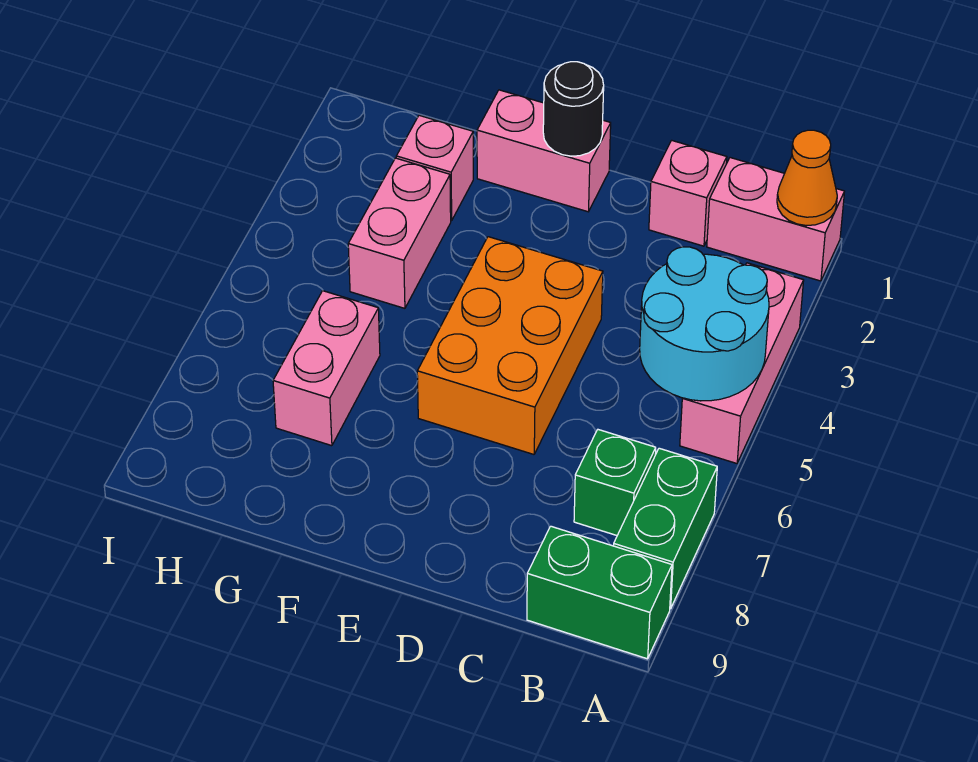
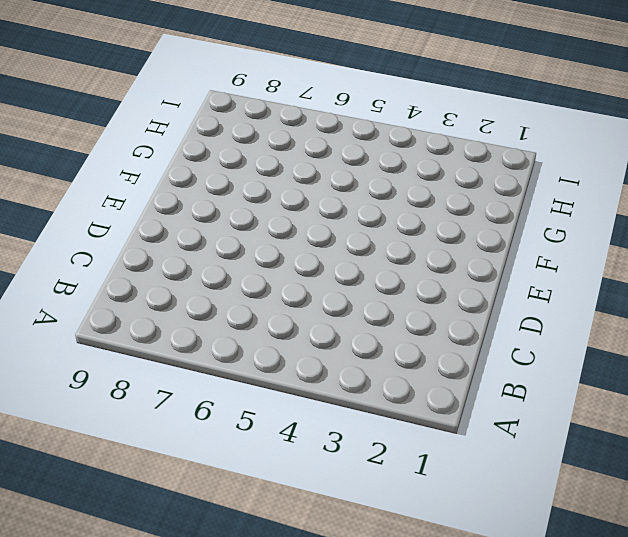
none -> pink 1x2 brick [707,158,845,281]
none -> pink 1x3 brick [680,263,804,463]
none -> green 1x2 brick [614,448,717,609]

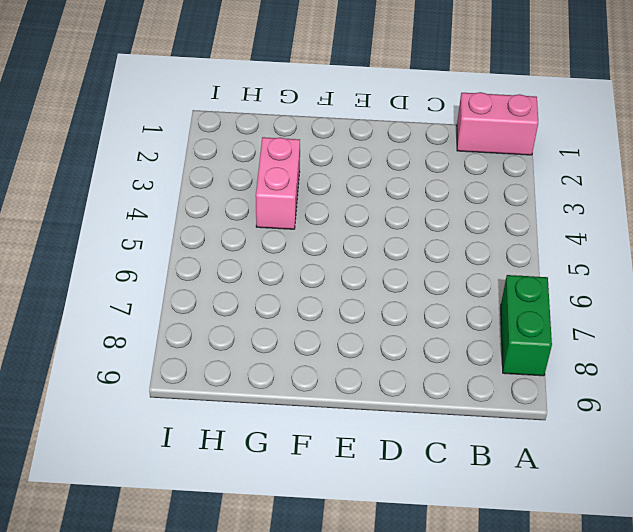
none -> pink 1x3 brick [680,263,804,463]
none -> green 1x2 brick [527,526,672,659]
none -> green 1x1 brick [574,430,656,535]

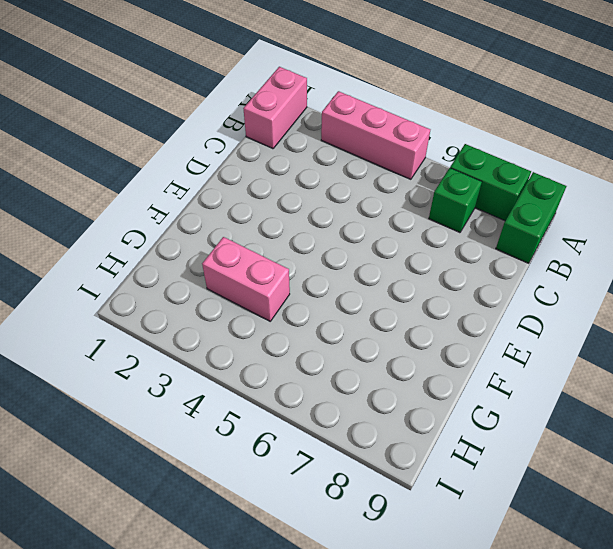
none -> pink 1x1 brick [649,140,727,246]
none -> orange 2x3 brick [417,237,603,454]
none -> pink 1x2 brick [477,90,611,212]

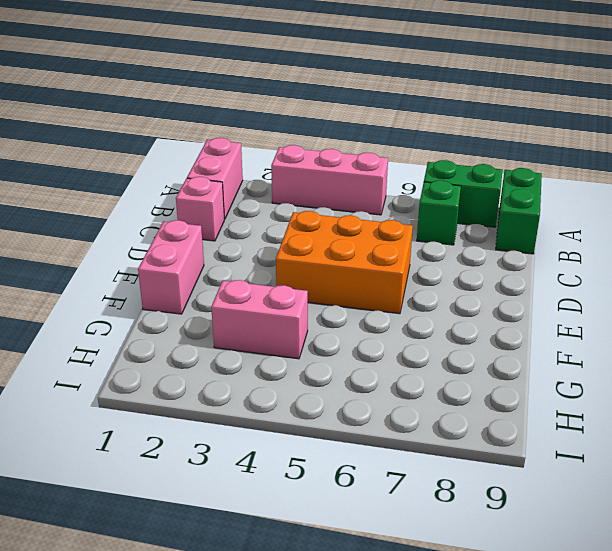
none -> pink 1x1 brick [396,115,473,221]
none -> pink 1x2 brick [273,291,380,446]
none -> orange 1x1 cone [777,130,837,226]

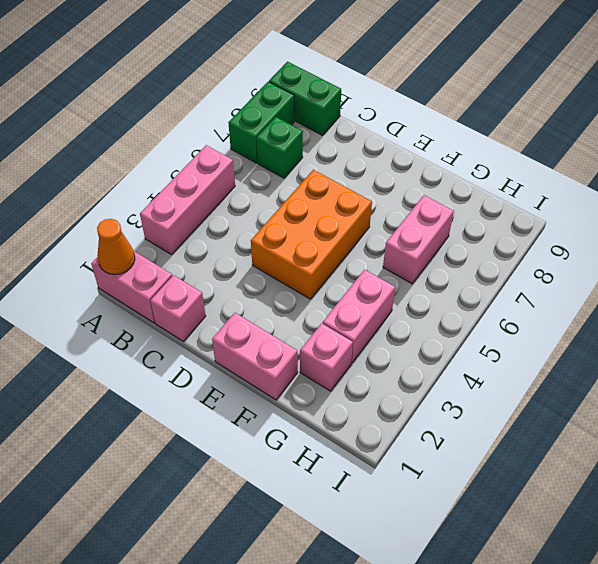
none -> cyan 2x2 round brick [640,247,769,401]
none -> black 1x1 round brick [543,62,604,156]

